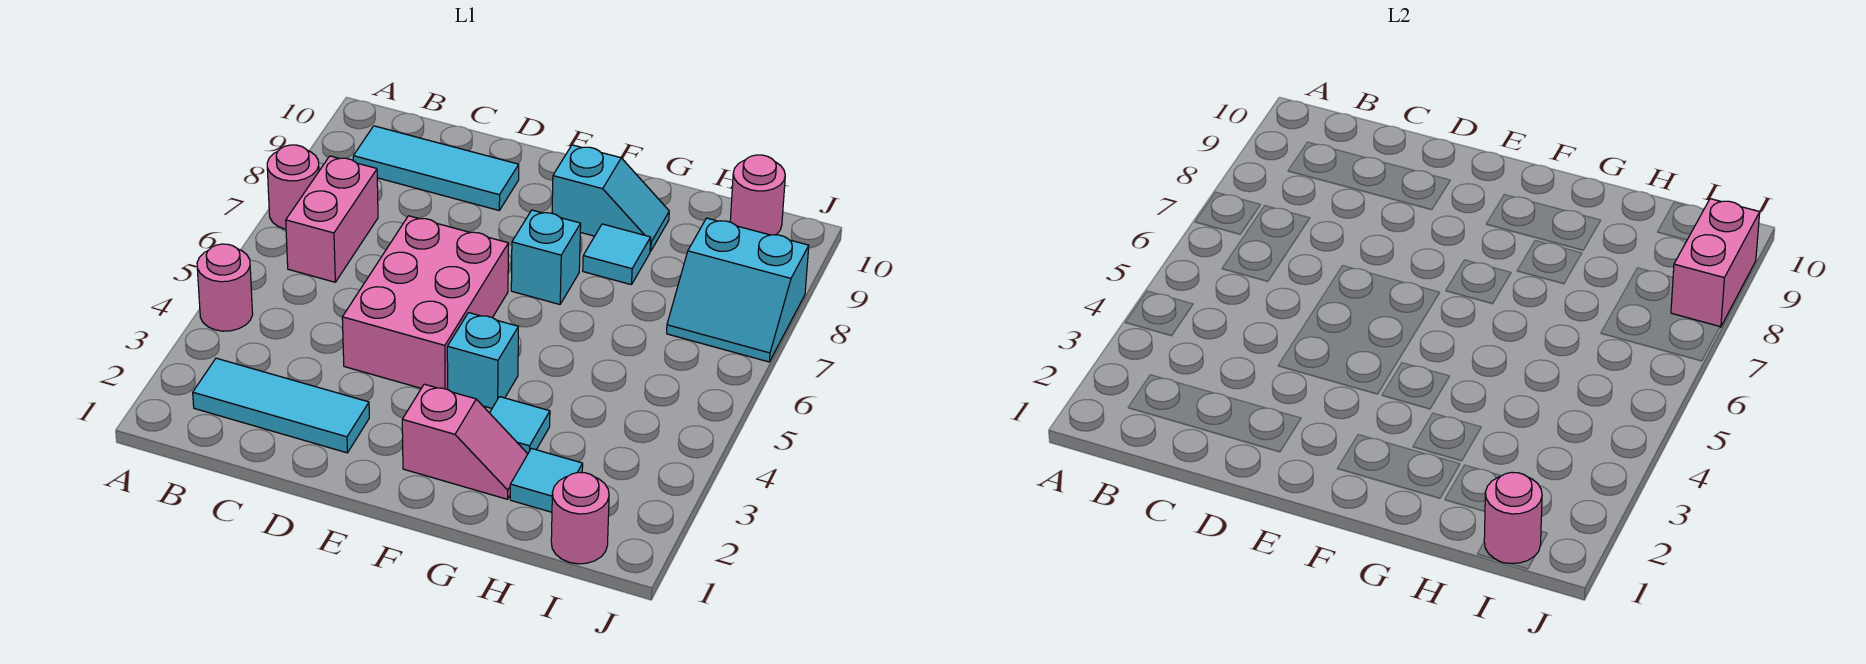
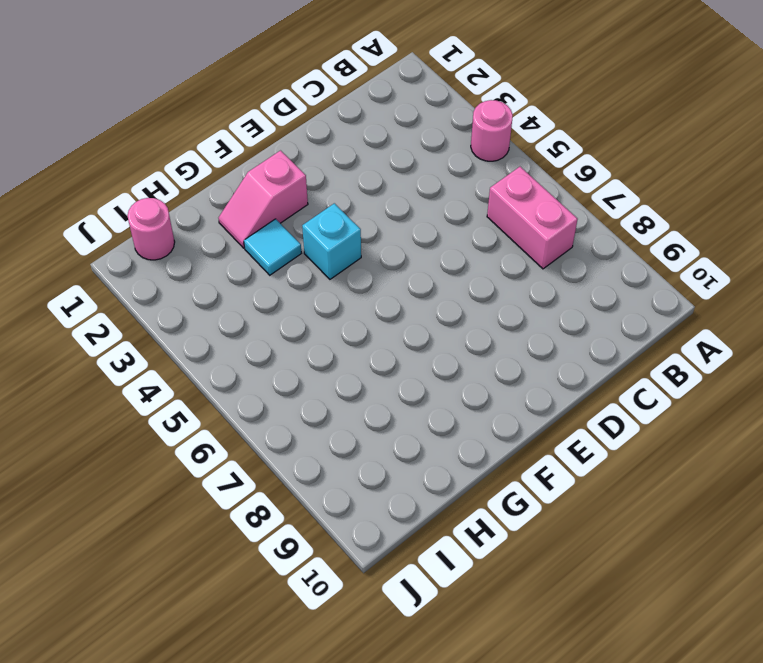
none -> pink 1x1 round brick [267,145,319,229]
none -> cyan 1x3 tile [193,358,369,453]
none -> cyan 1x3 tile [353,126,519,210]

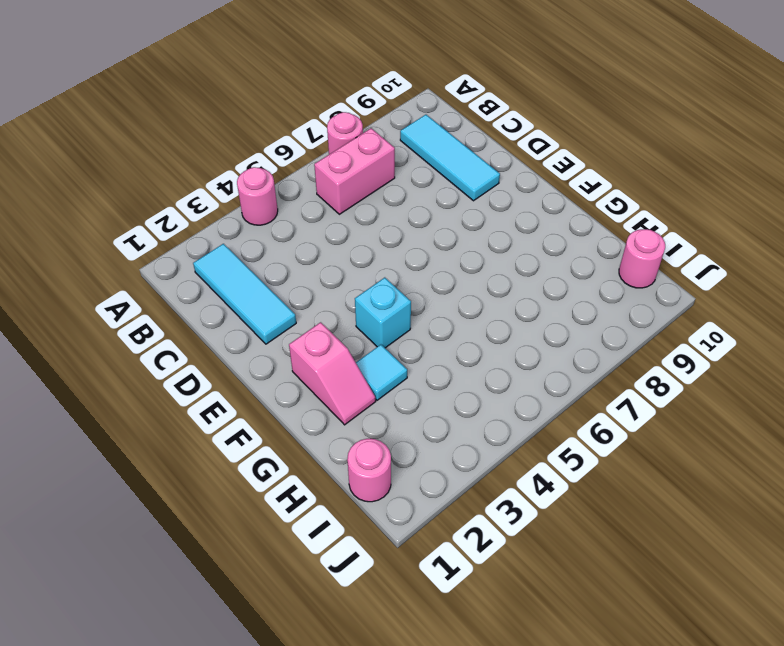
none -> pink 2x3 brick [342,216,508,390]
none -> cyan 1x1 brick [511,210,581,304]
none -> cyan 1x2 slope [552,145,669,251]

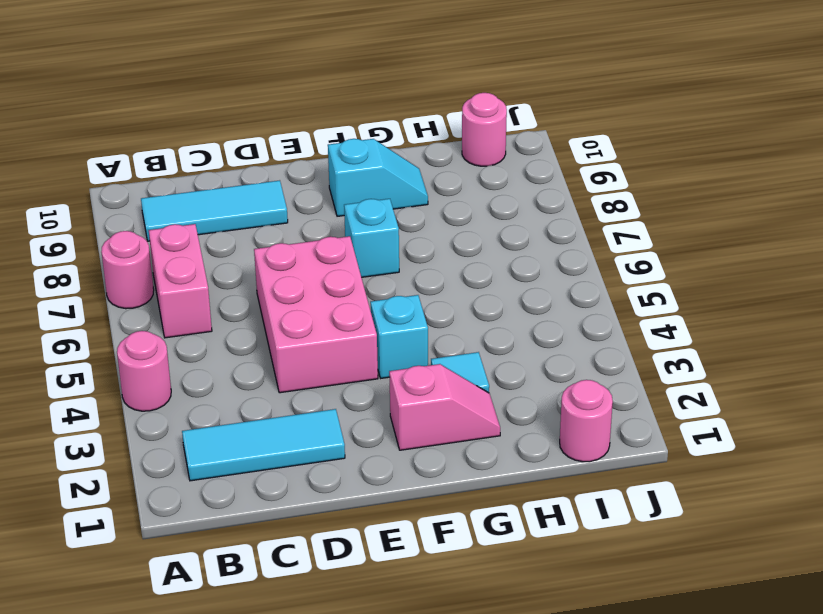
none -> cyan 1x1 tile [583,224,651,285]
none -> cyan 1x1 tile [510,448,583,512]
none -> cyan 2x2 slope [667,218,809,362]

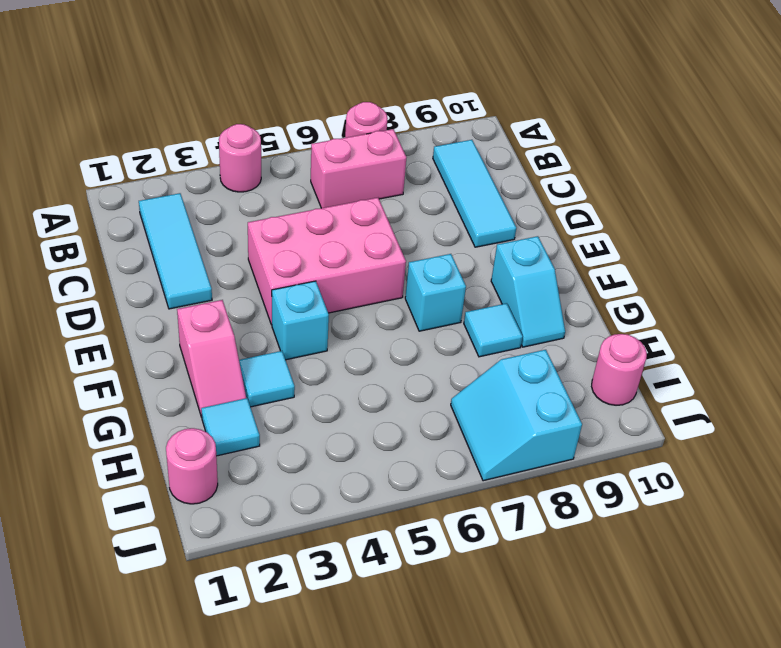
none -> pink 1x1 round brick [1484,472,1542,563]
none -> pink 1x2 brick [1671,199,1760,327]

